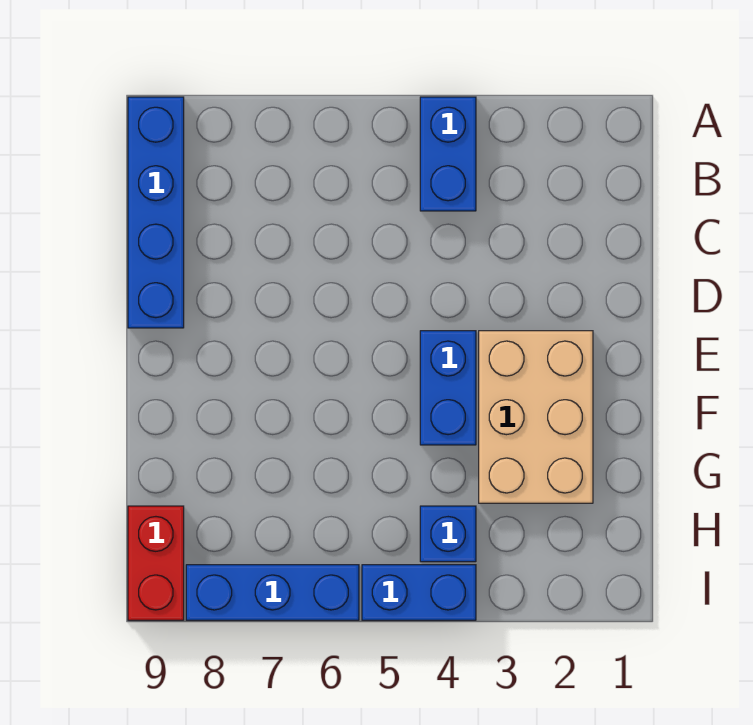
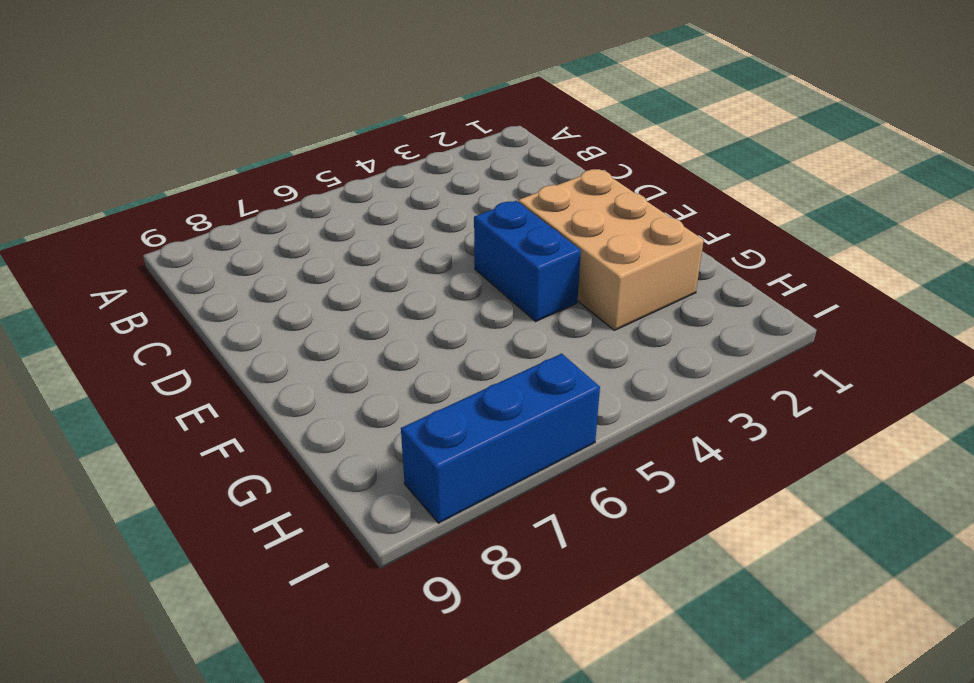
none -> blue 1x2 brick [420,97,476,211]
none -> blue 1x4 brick [128,97,184,328]

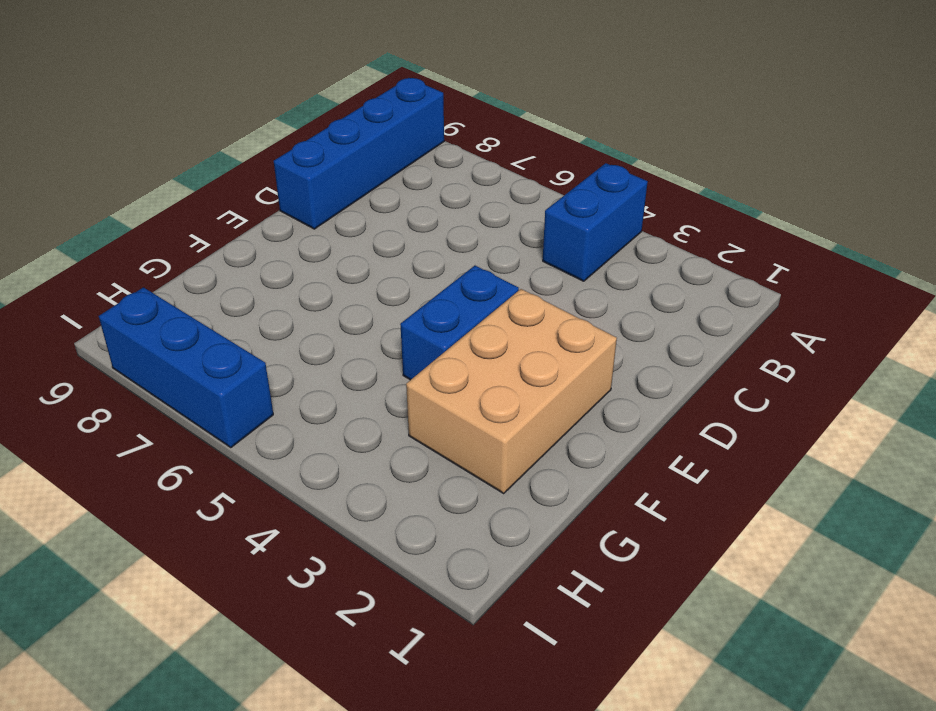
none -> blue 1x1 brick [420,506,476,562]
none -> red 1x2 brick [128,506,184,620]

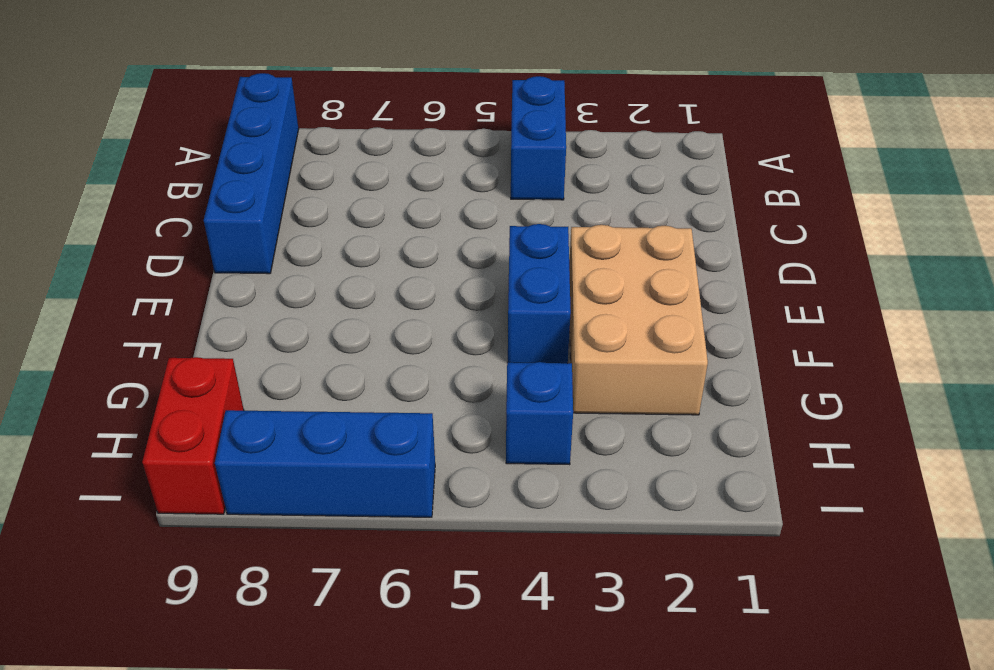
none -> blue 1x2 brick [362,565,476,620]

